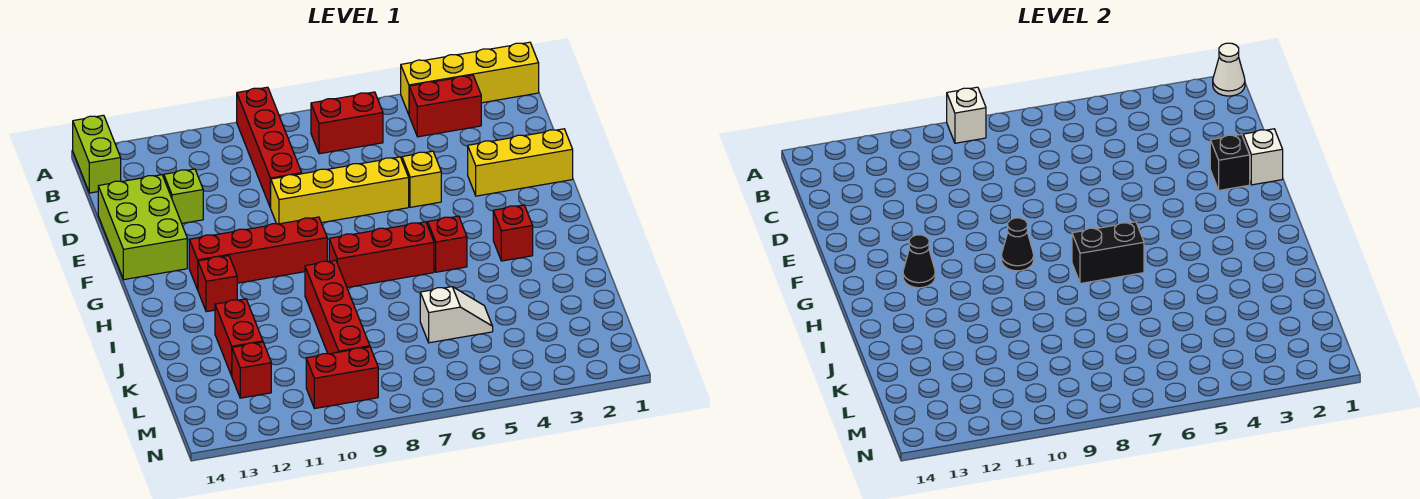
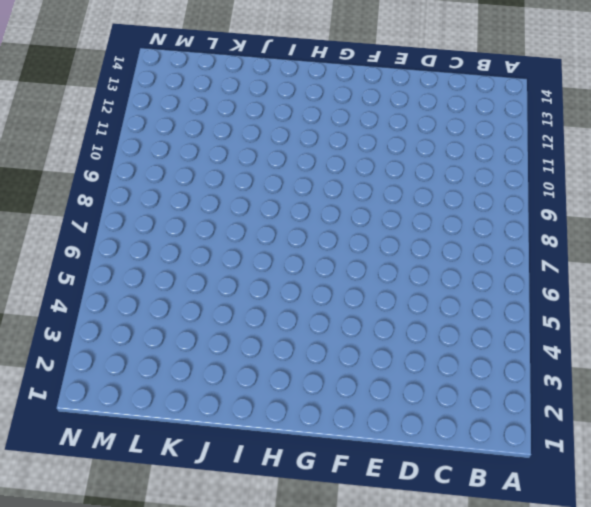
none -> yellow 1x4 brick [401,42,539,114]
none -> red 1x4 brick [237,87,302,208]
none -> lime 1x2 brick [73,115,121,193]

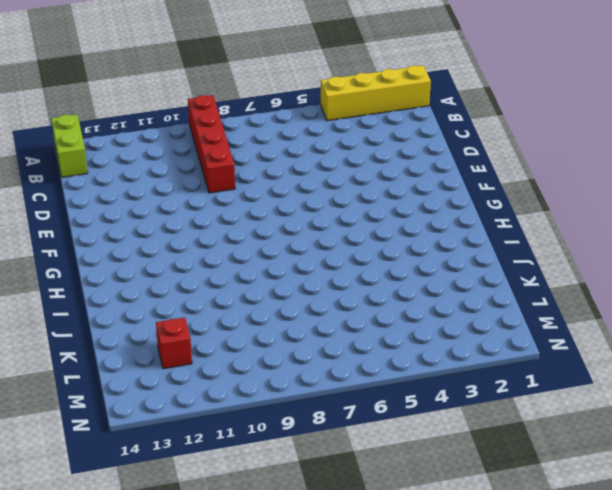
none -> red 1x2 brick [409,75,481,137]
none -> red 1x2 brick [311,92,383,154]
none -> lime 1x1 brick [164,169,203,223]

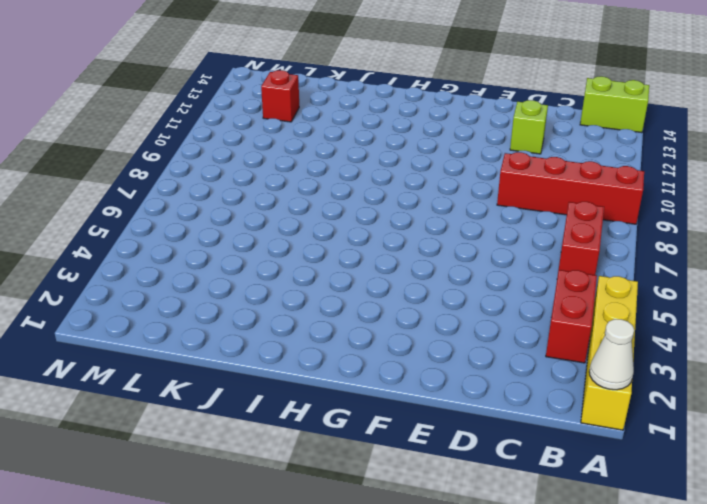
none -> lime 2x3 brick [98,175,187,280]
none -> yellow 1x3 brick [468,129,573,196]
none -> yellow 1x1 brick [402,151,441,207]

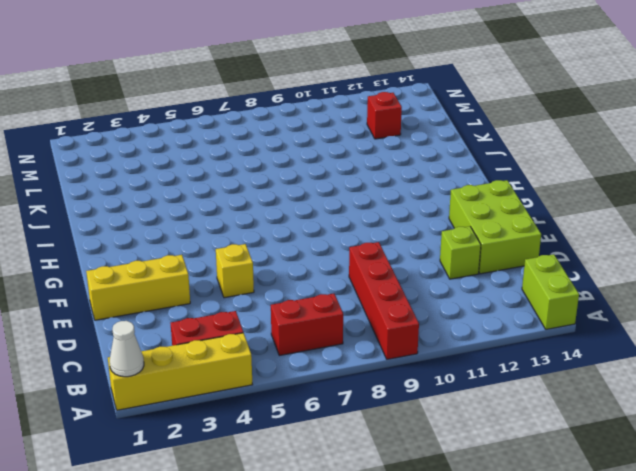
none -> yellow 1x4 brick [271,157,409,224]
none -> red 1x4 brick [189,217,327,290]
none -> red 1x1 brick [493,205,533,261]

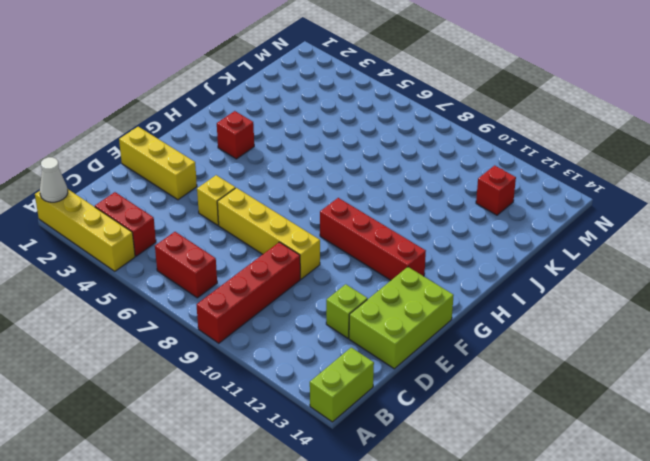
none -> red 1x1 brick [428,216,467,272]
none -> red 1x3 brick [329,222,434,287]
none -> red 1x1 brick [198,256,237,312]

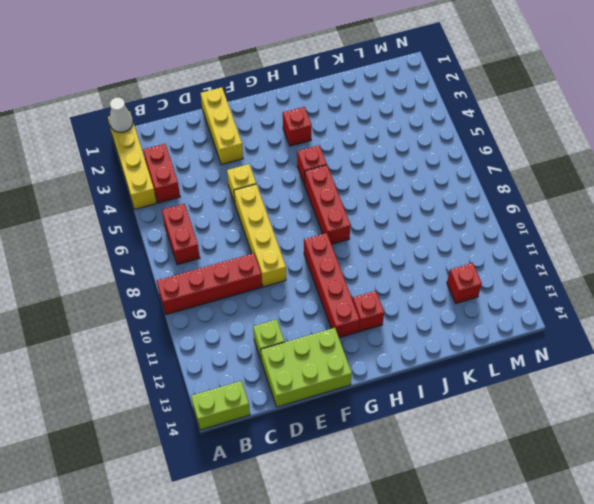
none -> red 1x4 brick [305,260,370,354]
none -> red 1x2 brick [215,299,263,376]
none -> white 1x2 slope [420,287,493,343]

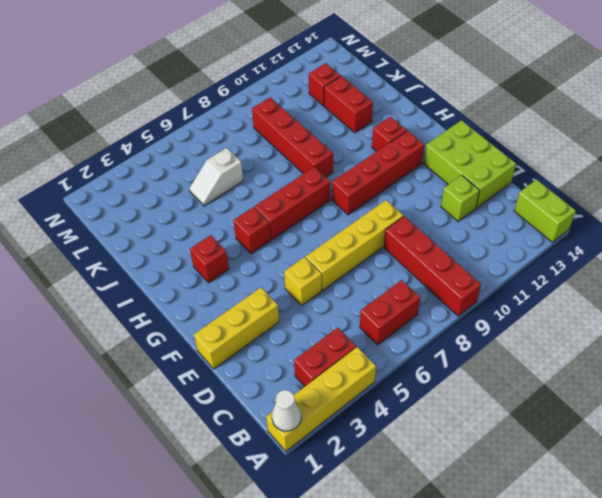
none -> red 1x2 brick [306,347,378,409]
none -> white 1x1 brick [947,87,986,143]
none -> white 1x1 brick [1243,129,1283,185]

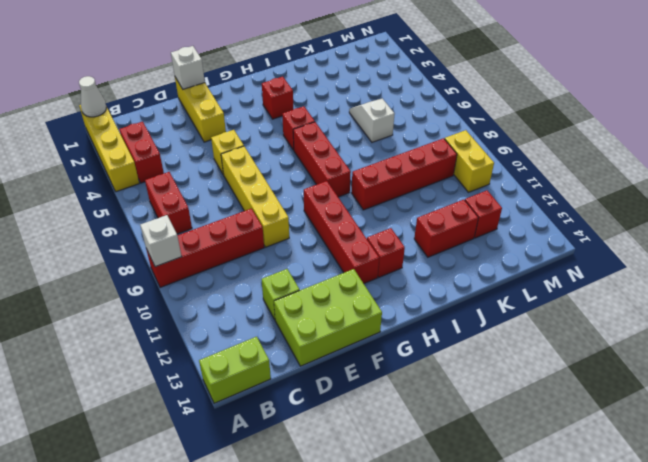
yellow 1x2 brick [445,130,494,192] -> red 1x2 brick [306,347,378,409]
none -> black 1x1 brick [1210,134,1250,190]
none -> black 1x1 cone [1001,218,1034,271]
none -> black 1x1 cone [903,235,935,288]

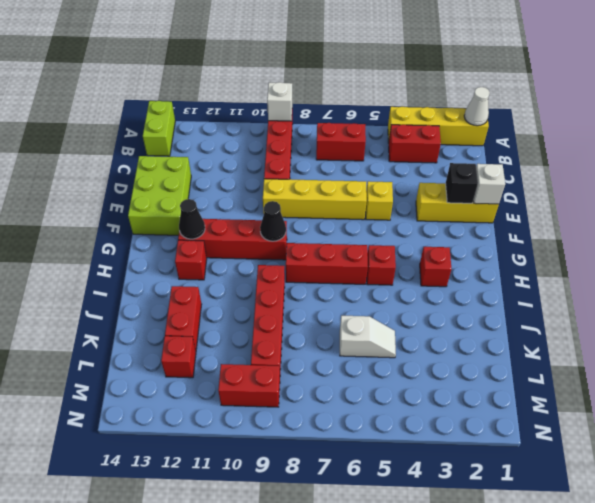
none -> lime 1x1 brick [164,169,203,223]
none -> black 1x2 brick [1072,222,1144,284]

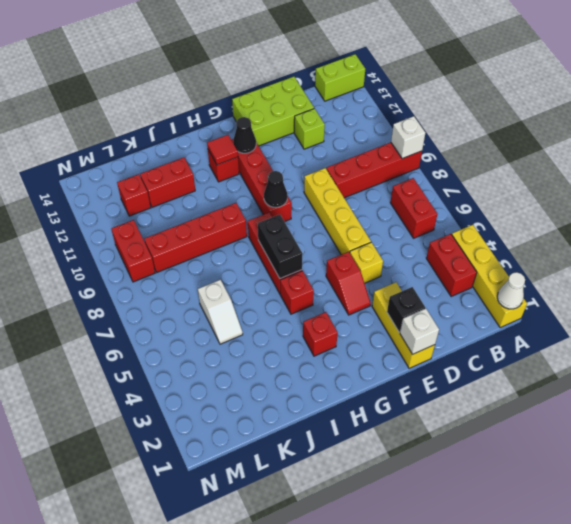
red 1x2 slope [326,252,371,315] -> none
red 1x1 tile [207,135,238,165] -> none

